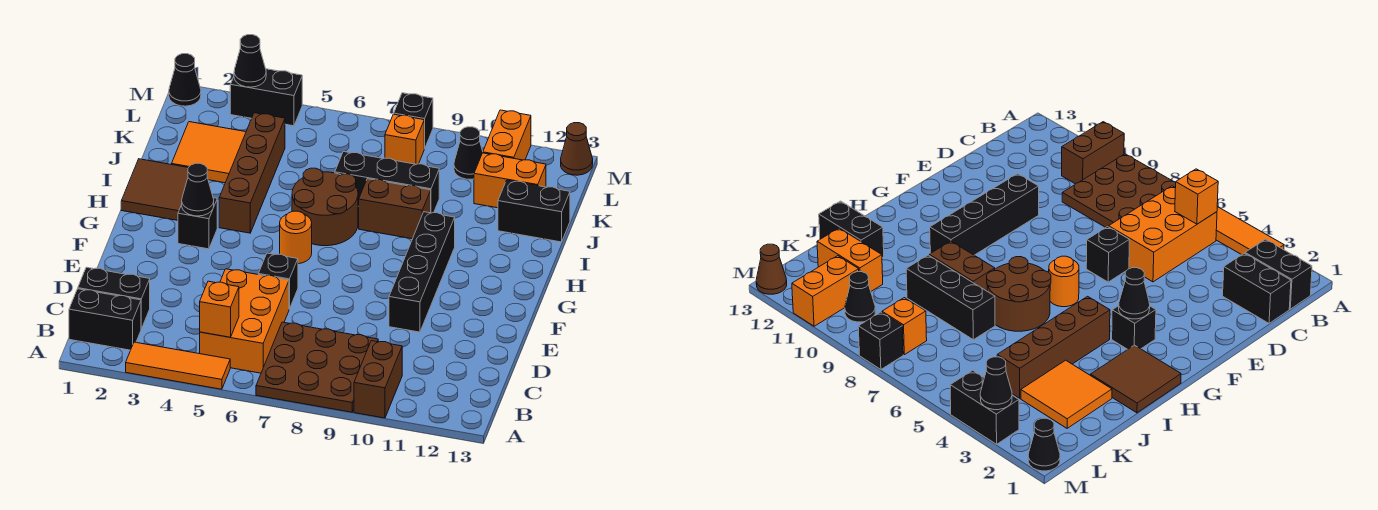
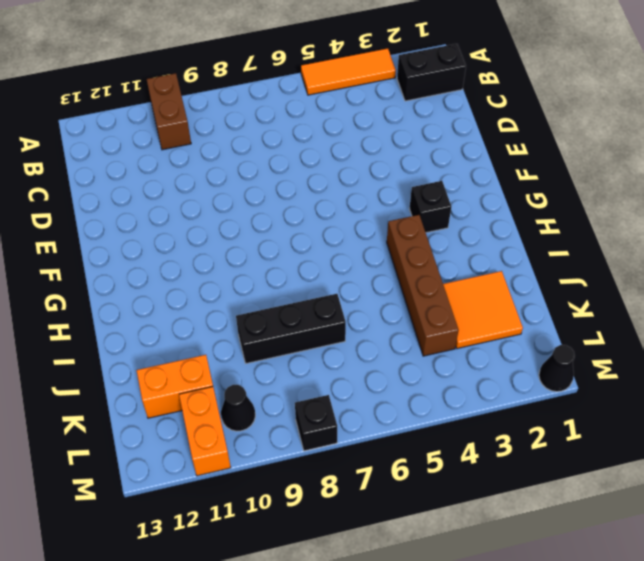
none -> brown 3x3 plate [256,322,378,412]
none -> orange 2x3 brick [200,269,289,373]
none -> black 1x2 brick [78,267,150,329]

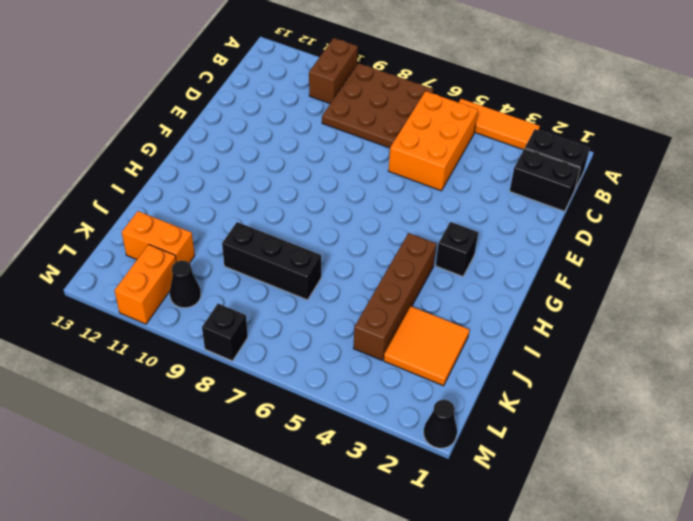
none -> black 1x1 brick [258,253,298,309]
none -> black 1x4 brick [389,212,455,332]
none -> orange 1x1 round brick [280,211,312,264]

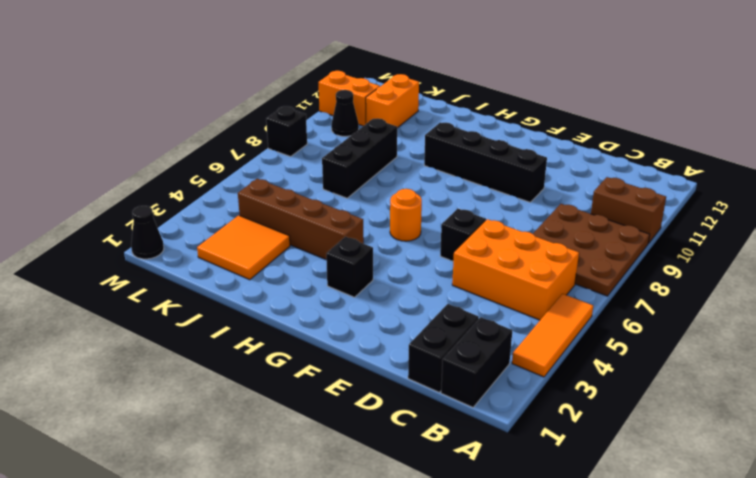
none -> brown 2x2 tile [121,159,188,220]
none -> brown 2x2 round brick [292,168,358,246]
none -> brown 1x2 brick [359,179,431,239]

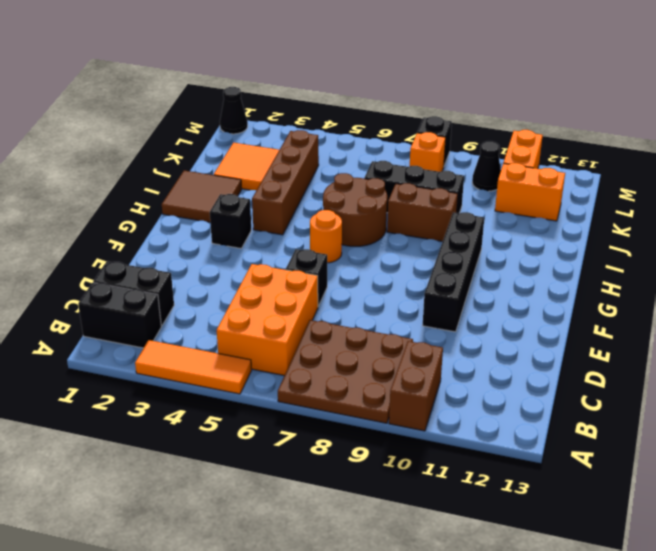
none -> black 1x2 brick [498,180,570,242]
none -> black 1x2 brick [230,69,302,126]
none -> brown 1x1 cone [561,123,593,175]

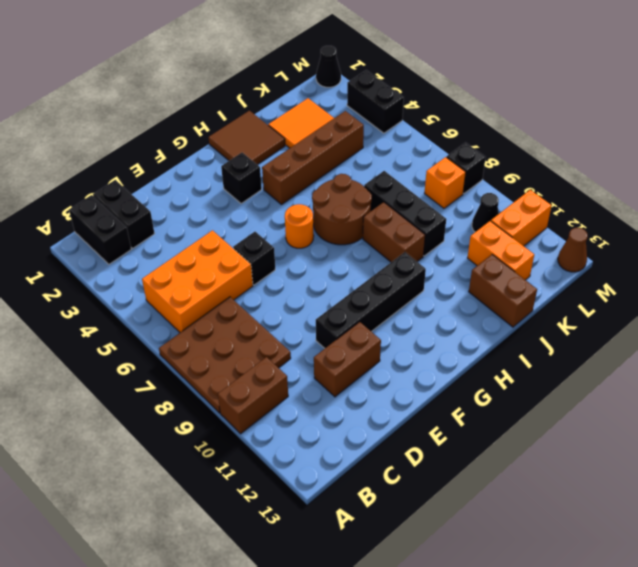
brown 1x2 brick [314,322,381,397] -> none
brown 1x2 brick [469,254,537,327] -> black 1x2 brick [498,180,570,242]
none -> orange 1x3 tile [126,342,230,389]
none -> orange 1x1 brick [200,281,239,337]
none -> black 1x1 cone [182,163,214,216]

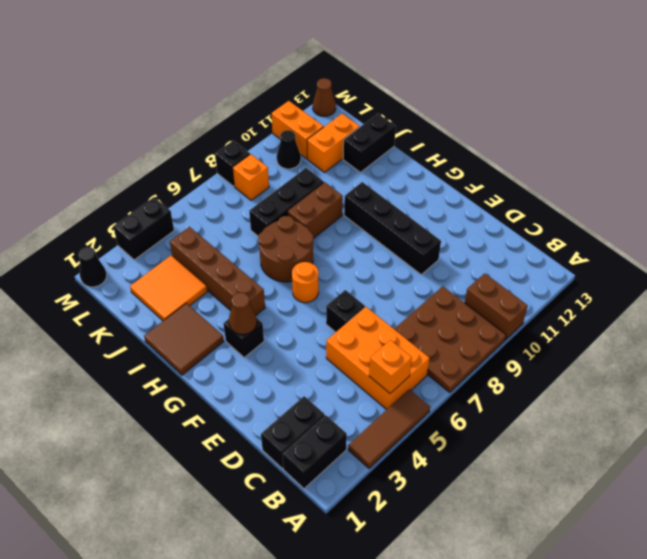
brown 1x3 tile [348,389,430,468] -> orange 1x3 tile [126,342,230,389]
brown 1x1 cone [229,293,257,334] -> black 1x1 cone [182,163,214,216]
none -> black 1x1 cone [234,35,266,87]

